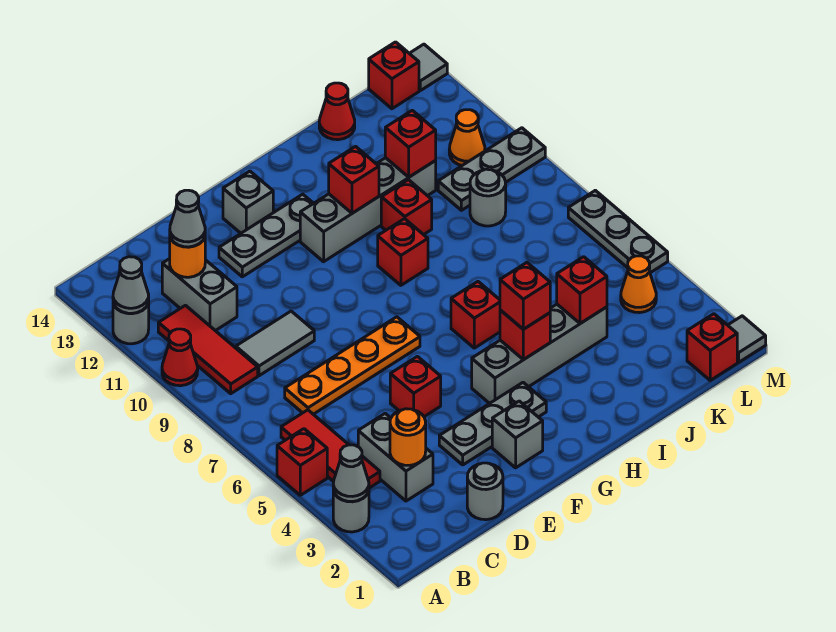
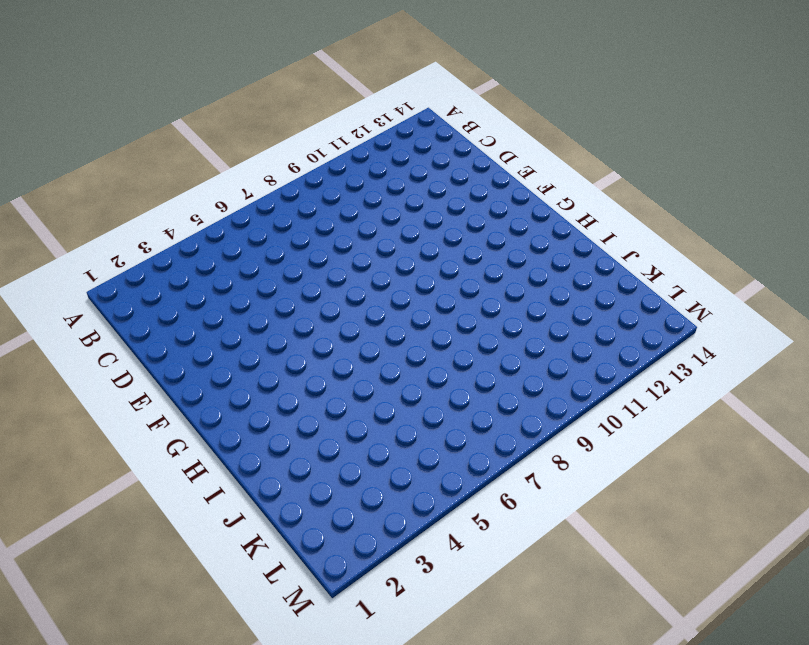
none -> grey 1x1 round brick [333,491,369,532]
none -> red 1x1 brick [277,429,327,495]
none -> red 1x1 cone [162,329,198,386]
none -> grey 1x1 round brick [113,300,149,344]

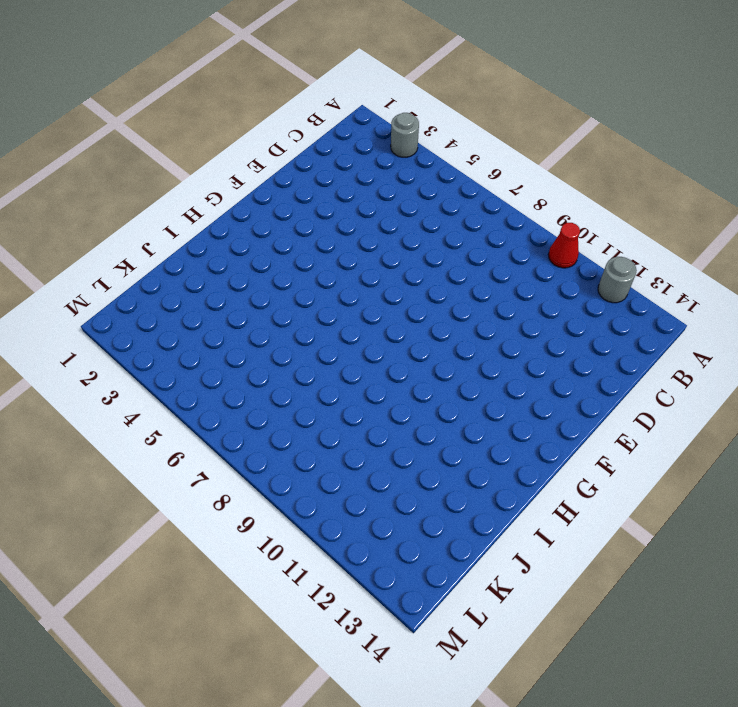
none -> red 1x1 brick [277,429,327,495]
none -> red 1x3 tile [281,410,380,488]
none -> red 1x3 tile [158,305,258,394]
none -> grey 1x2 brick [358,413,433,501]

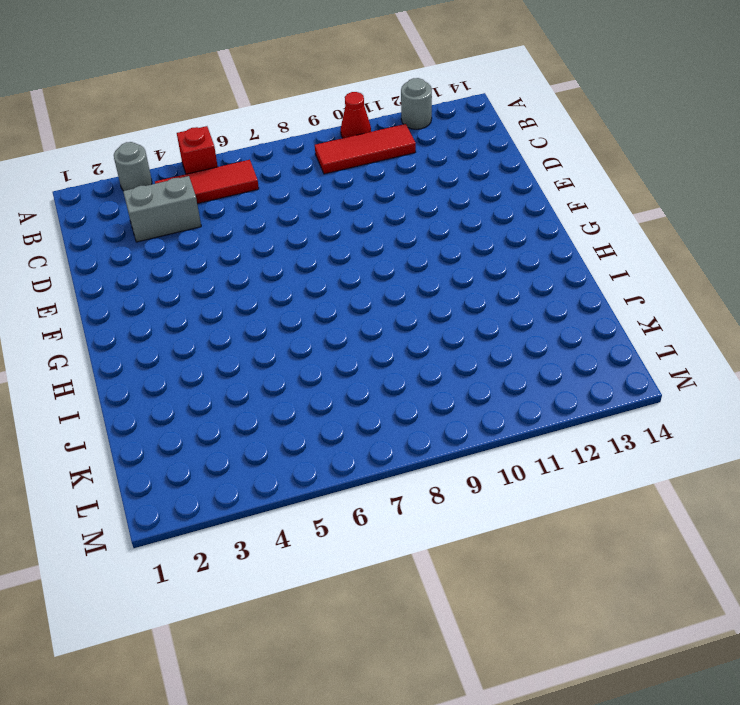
none -> orange 1x4 plate [285,317,420,414]
none -> grey 1x2 tile [236,311,314,376]
none -> grey 1x2 brick [162,259,237,331]
none -> grey 1x1 round brick [467,463,503,520]

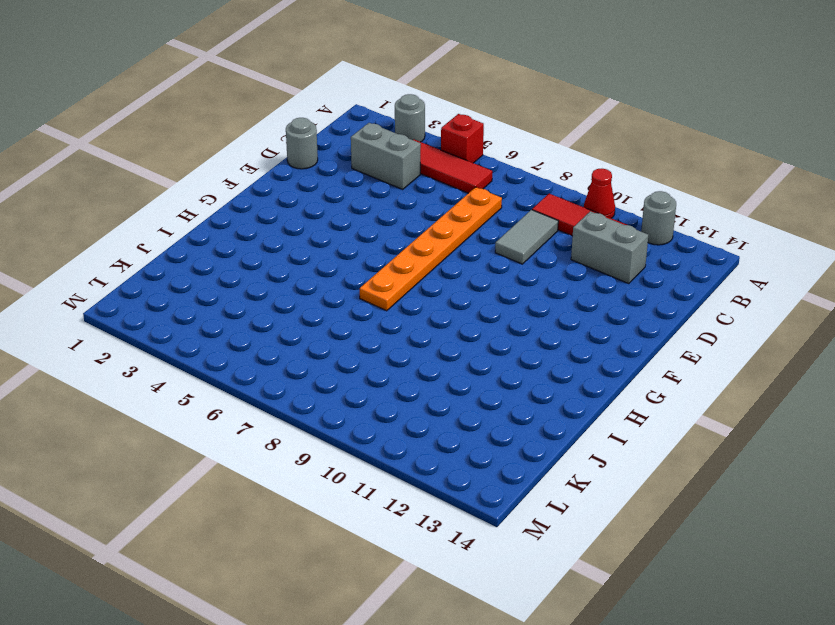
orange 1x6 plate [360,187,502,311] -> orange 1x4 plate [285,317,420,414]
none -> grey 1x3 plate [439,383,546,465]
none -> red 1x1 brick [390,356,441,417]
none -> grey 1x3 plate [219,194,313,277]
none -> grey 1x1 brick [492,401,543,468]

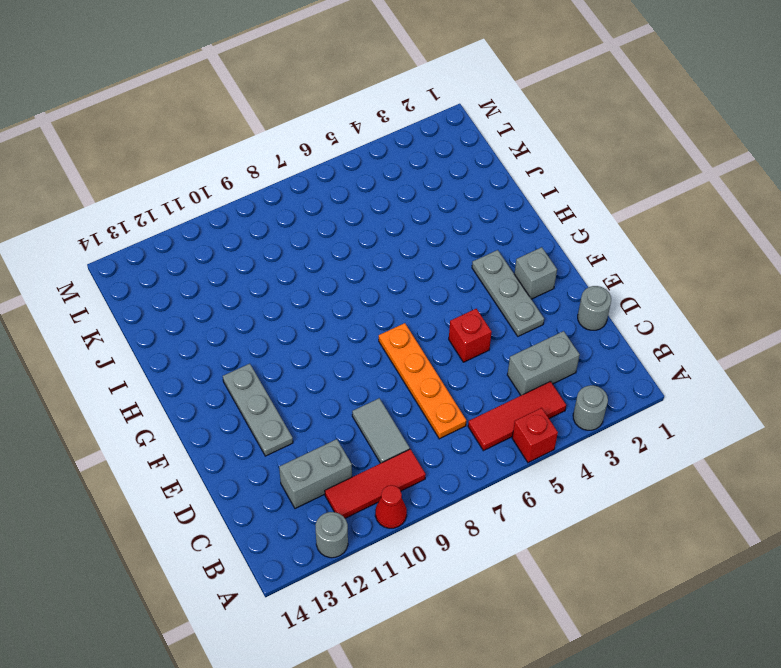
none -> grey 1x1 brick [223,171,273,233]
none -> grey 1x4 brick [472,304,607,404]
none -> grey 1x4 brick [300,158,436,262]
none -> red 1x1 brick [451,282,500,348]

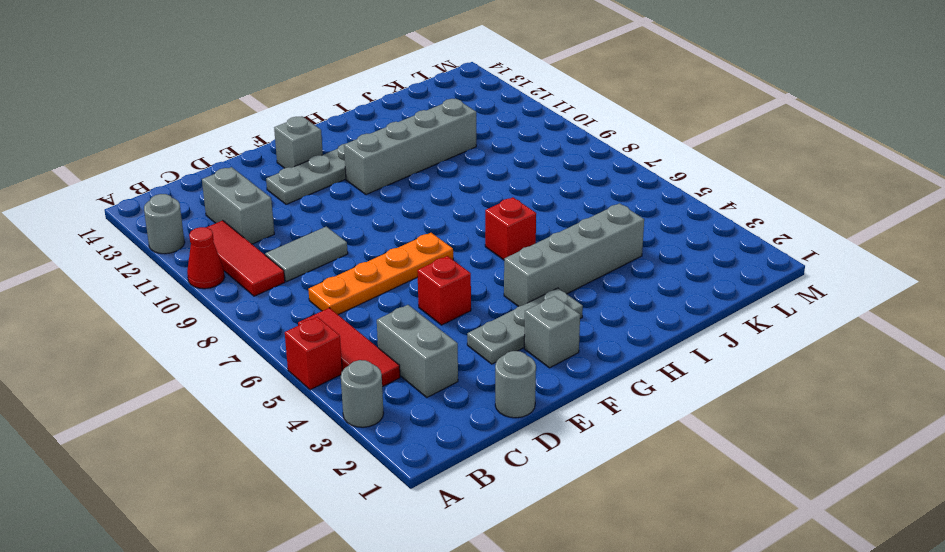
none -> red 1x1 brick [378,219,428,285]
none -> red 1x1 brick [381,180,432,235]
none -> red 1x1 cone [319,83,355,140]
none -> grey 1x1 round brick [470,169,506,226]

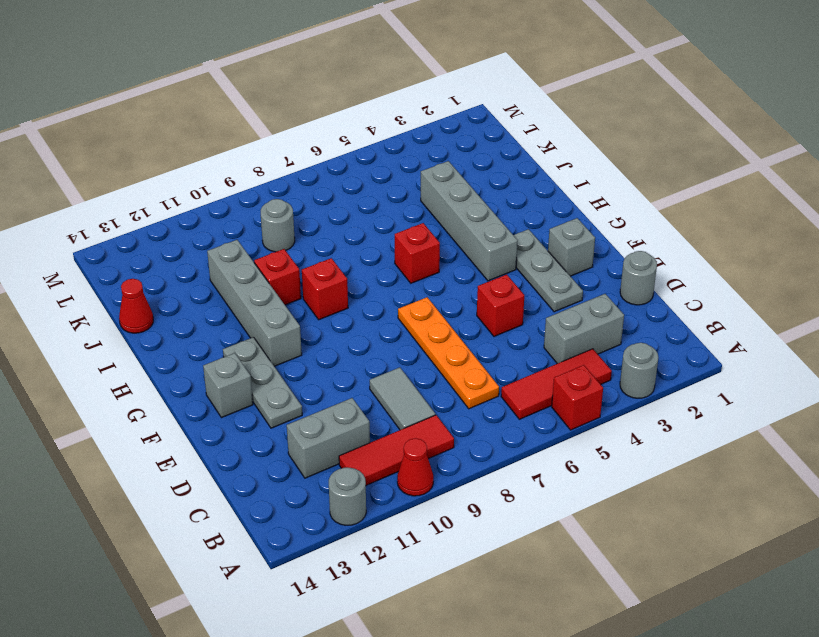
none -> grey 1x3 plate [438,128,545,210]
none -> red 1x1 brick [687,314,737,380]
none -> orange 1x1 cone [621,256,656,313]
none -> orange 1x1 cone [449,110,485,165]

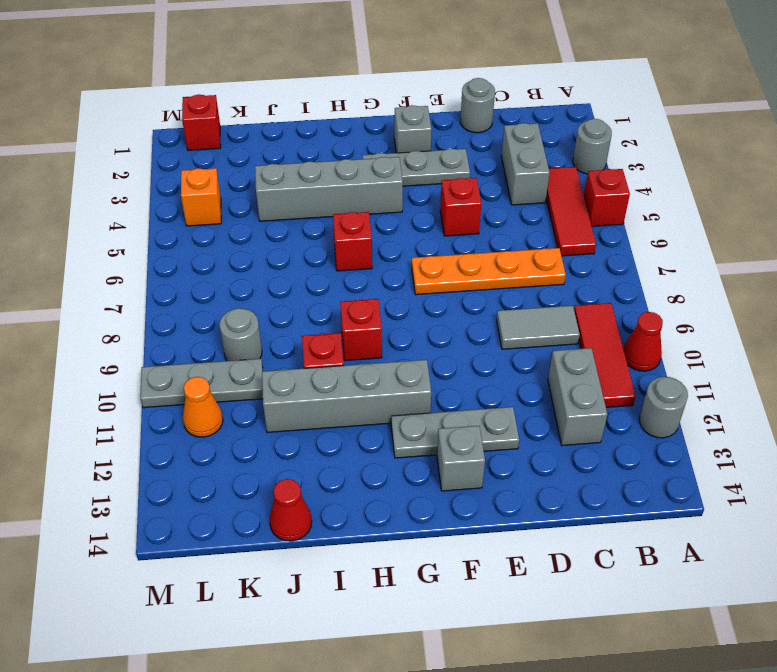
orange 1x1 brick [181,168,221,226] -> orange 1x1 cone [621,256,656,313]
none -> red 1x1 brick [369,42,419,109]
none -> grey 1x1 tile [728,316,766,362]
none -> grey 1x3 plate [568,190,668,273]
none -> grey 1x1 tile [409,44,447,91]

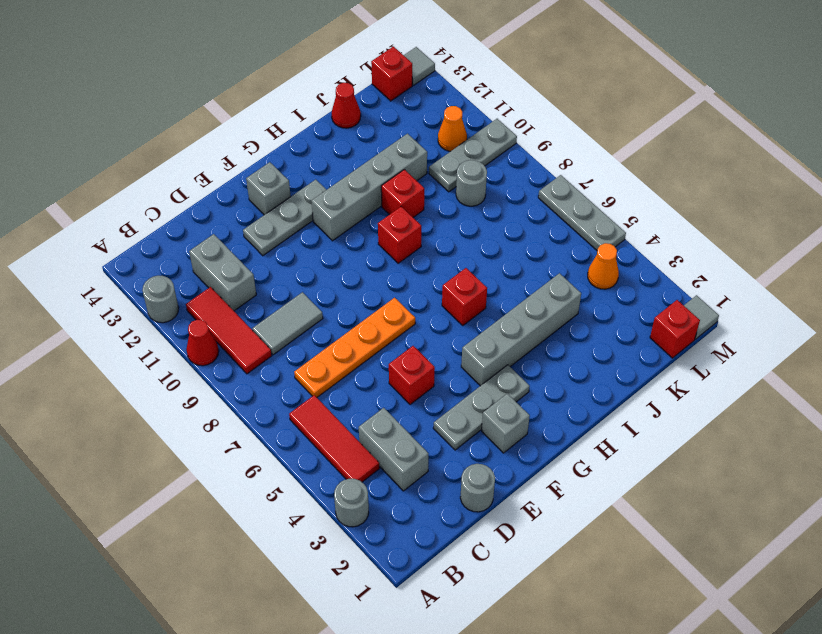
none -> red 1x1 brick [277,429,327,495]
none -> grey 1x1 cone [333,445,369,502]
none -> grey 1x1 cone [113,257,149,313]
none -> orange 1x1 round brick [390,409,426,465]

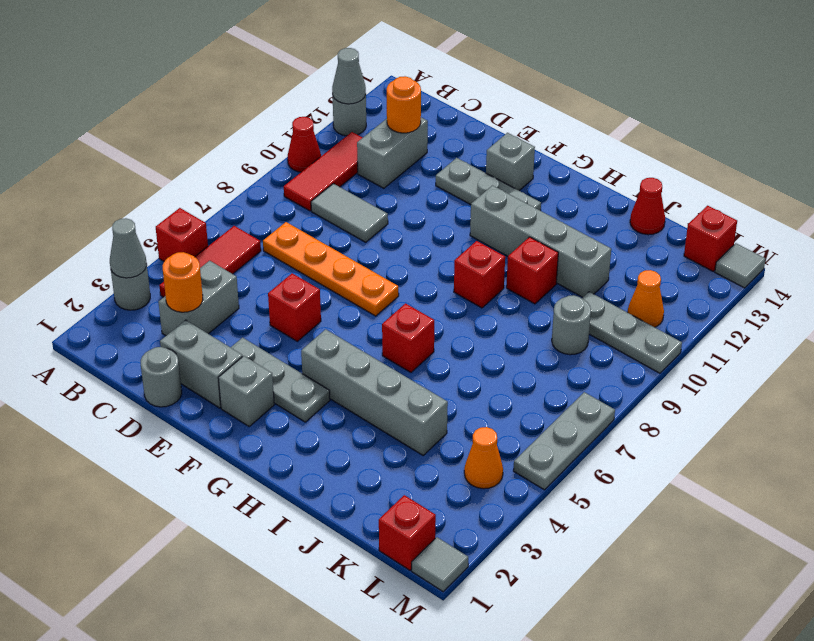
grey 1x2 brick [160,320,243,408] -> none
none -> red 1x1 brick [500,310,550,360]
none -> red 1x1 brick [329,146,379,213]
none -> red 1x1 brick [557,257,607,324]
none -> red 1x1 brick [385,110,436,177]

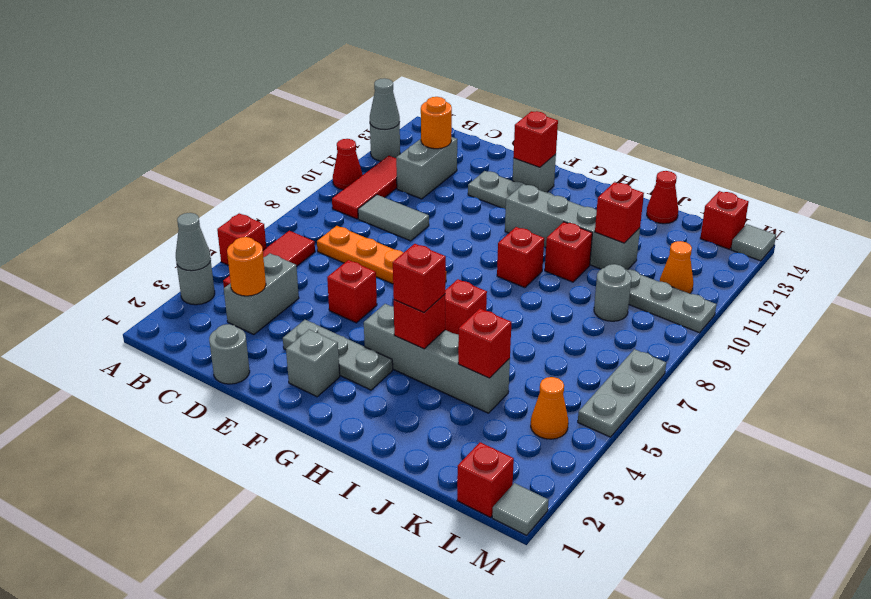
red 1x1 brick [513,111,558,167] -> red 1x1 brick moved to [329,146,379,213]
none -> grey 1x1 cone [170,190,205,247]

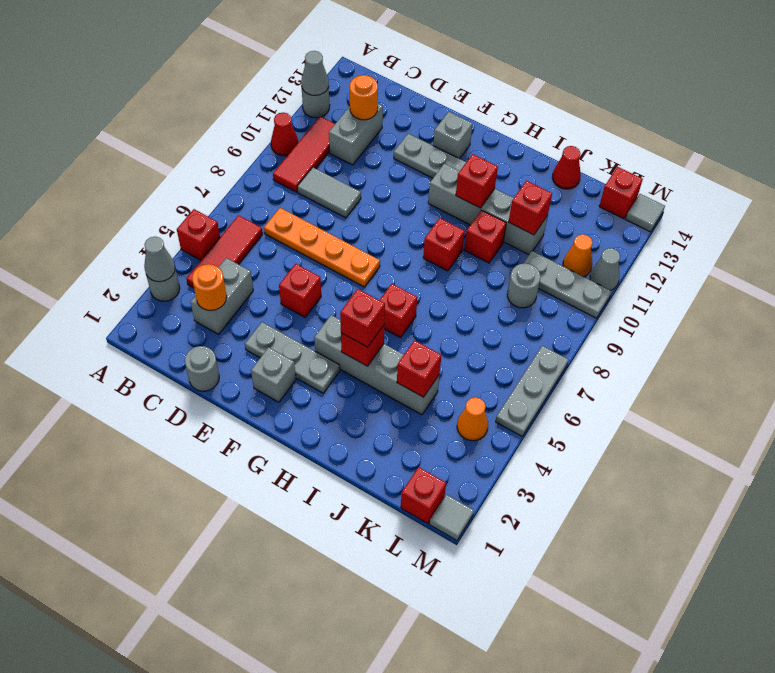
grey 1x1 cone [590,248,620,290] -> grey 1x1 cone moved to [170,190,205,247]

